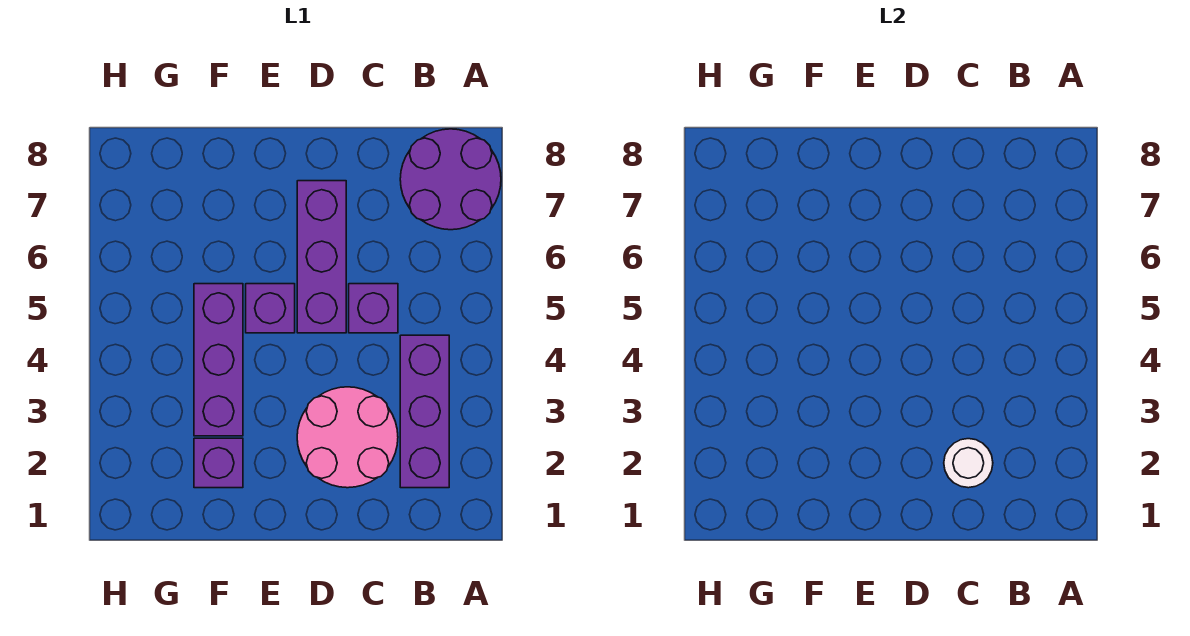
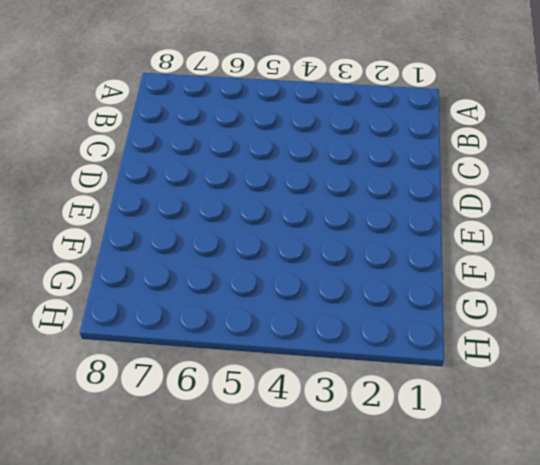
none -> purple 2x2 round brick [400,129,501,230]
none -> purple 1x3 brick [400,335,449,488]

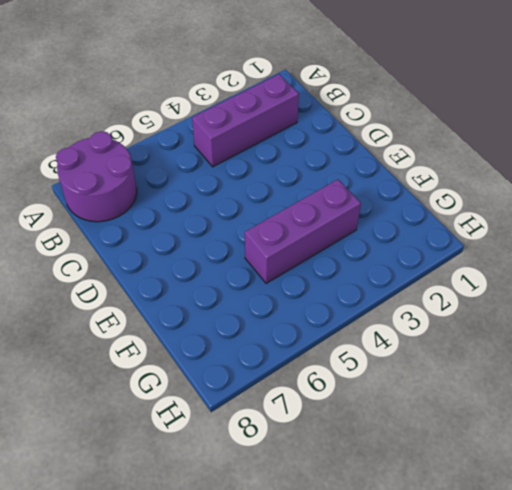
none -> pink 2x2 round brick [297,387,398,488]
none -> purple 1x1 brick [349,284,398,333]

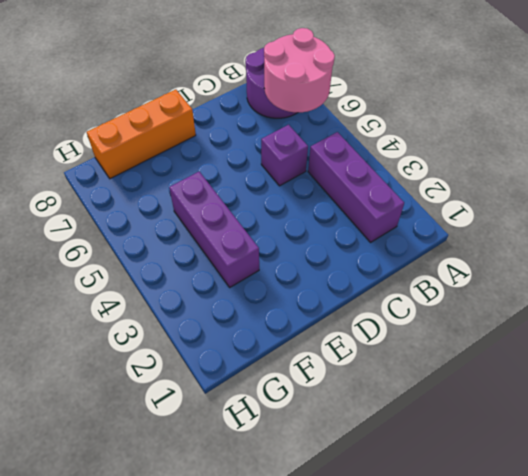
pink 2x2 round brick [264,28,335,112] -> pink 2x2 round brick moved to [297,387,398,488]
orange 1x3 brick [87,89,196,179] -> none
none -> purple 1x3 brick [297,181,346,333]
none -> purple 1x1 brick [246,284,295,333]

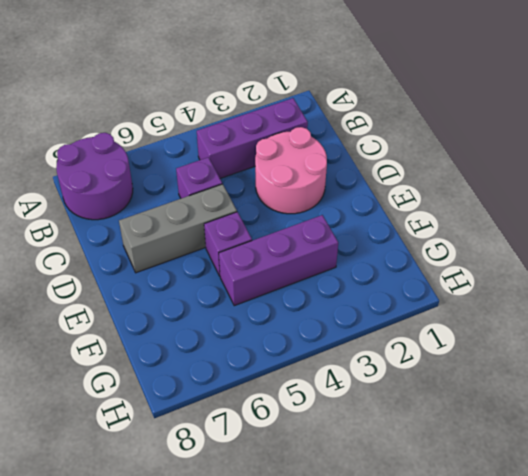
grey 1x3 brick [119,184,237,273] -> purple 1x3 brick [297,181,346,333]
none -> purple 1x1 brick [194,438,243,488]
none -> white 1x1 round brick [944,439,993,488]

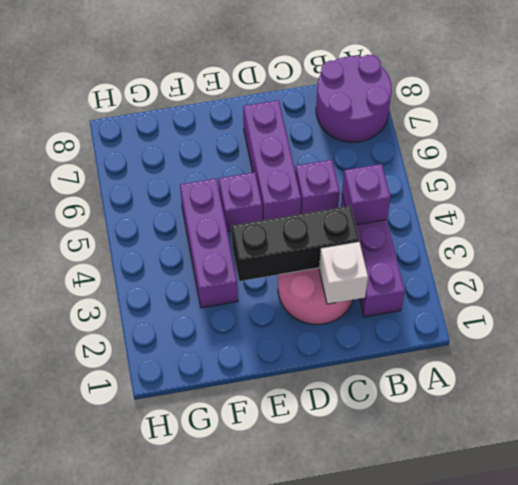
purple 1x1 brick [342,164,391,225] -> purple 1x1 brick moved to [194,438,243,488]
white 1x1 brick [319,242,368,304] -> white 1x1 round brick [944,439,993,488]
black 1x3 brick [232,206,359,281] -> none

